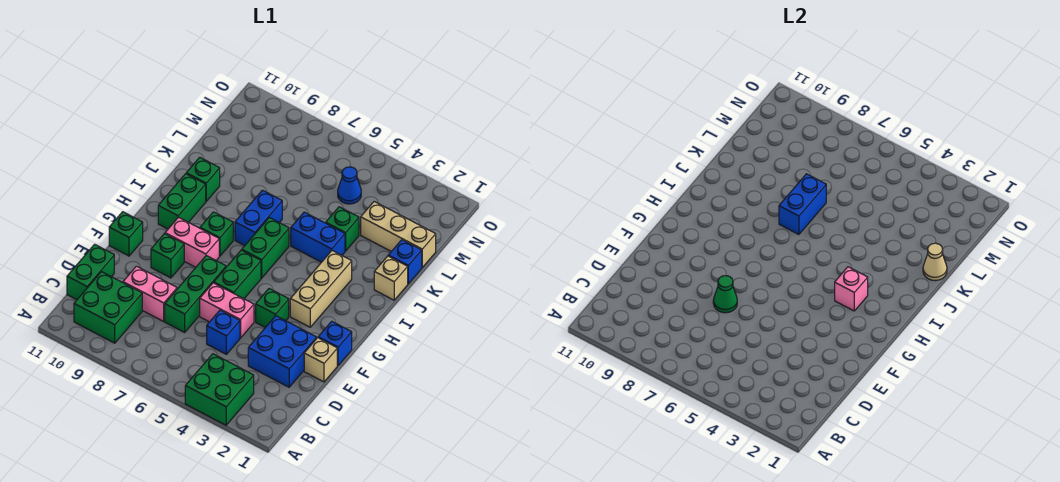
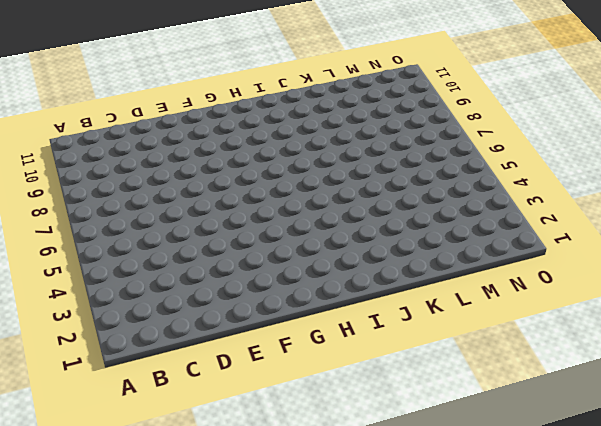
none -> green 2x2 brick [185,354,254,425]
none -> green 2x2 brick [74,272,142,343]
none -> green 1x2 brick [67,244,114,300]
none -> blue 2x2 brick [248,316,317,387]

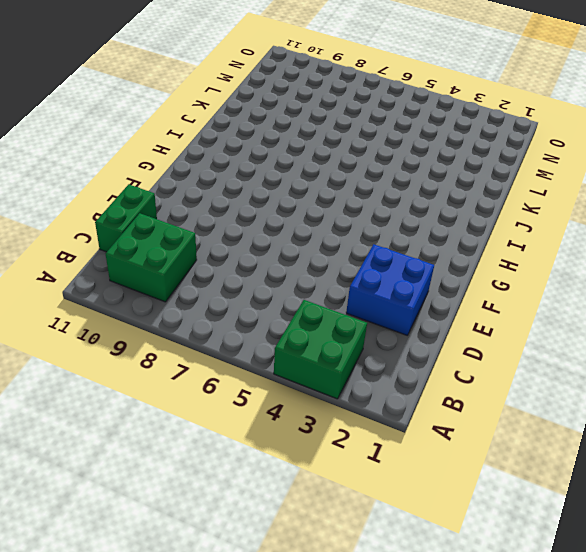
none -> blue 1x1 brick [207,310,240,354]
none -> green 1x3 brick [165,256,226,332]
none -> pink 1x2 brick [123,266,177,321]
none -> tan 1x1 brick [304,338,337,382]

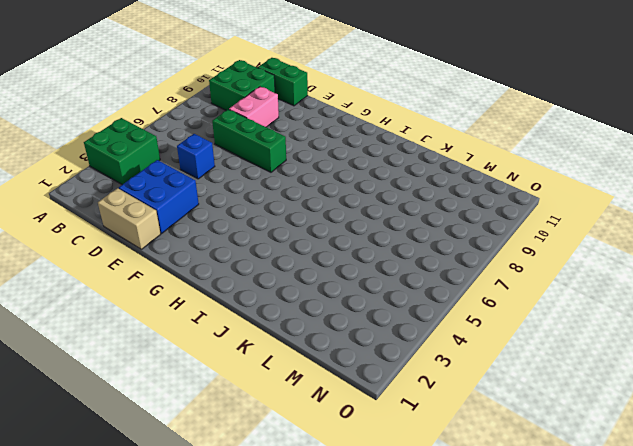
tan 1x2 brick [98,188,161,249] -> tan 1x1 brick [304,338,337,382]
none -> pink 1x2 brick [200,283,254,338]
none -> blue 1x1 brick [318,321,352,365]
none -> green 1x1 brick [256,289,289,328]
none -> green 1x2 brick [214,250,261,299]

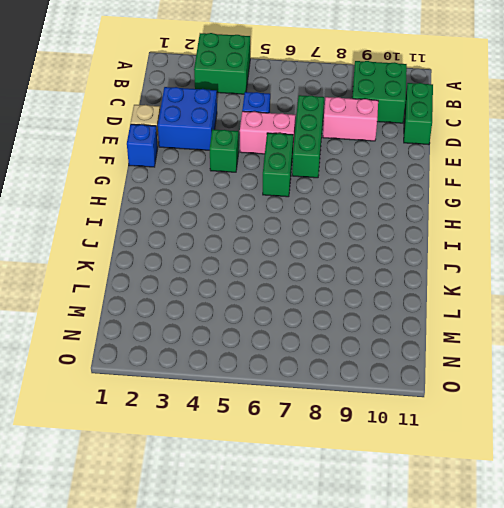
none -> green 1x1 brick [151,234,184,278]
none -> green 1x1 brick [109,212,143,256]
none -> tan 1x3 brick [290,251,352,327]
none -> pink 1x2 brick [165,217,219,267]

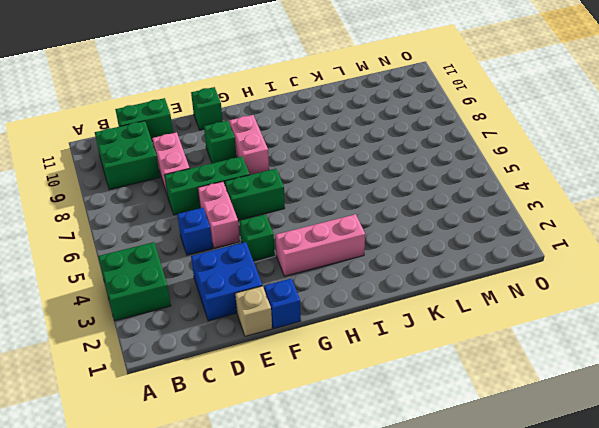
pink 1x3 brick [275,214,365,276] -> tan 1x3 brick [290,251,352,327]
none -> green 1x2 brick [242,218,289,278]
none -> green 1x1 brick [200,212,233,256]
none -> green 1x2 brick [158,174,206,229]
none -> blue 1x2 brick [235,190,282,246]

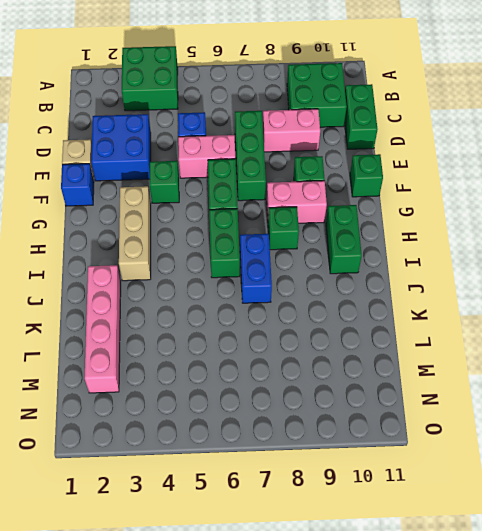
pink 1x4 brick [85,265,121,393] -> tan 1x3 brick [361,202,436,267]
none -> tan 1x1 brick [374,256,408,300]
none -> blue 1x2 brick [291,212,345,262]
none -> green 1x1 brick [186,157,220,201]
none -> blue 1x1 brick [388,240,422,284]

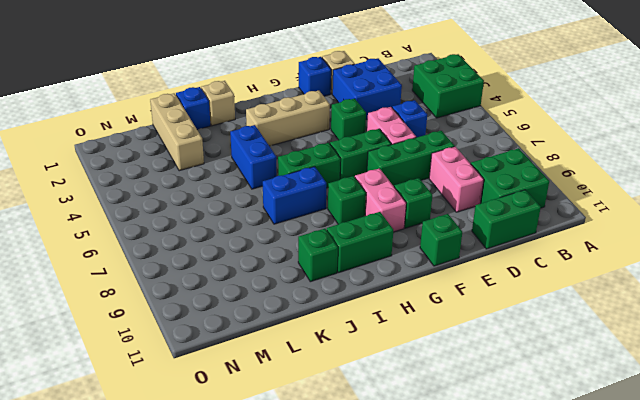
none -> green 1x1 brick [326,207,359,251]
none -> blue 1x1 cone [338,167,361,204]
none -> green 1x1 cone [713,276,737,313]
none -> pink 1x1 brick [835,267,868,311]

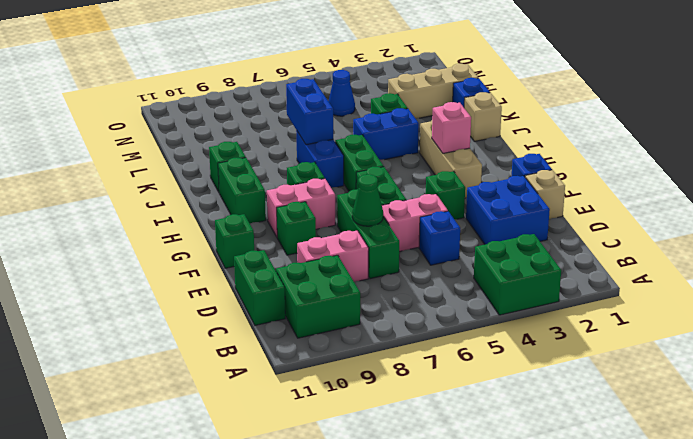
none -> tan 1x1 cone [923,243,947,281]

